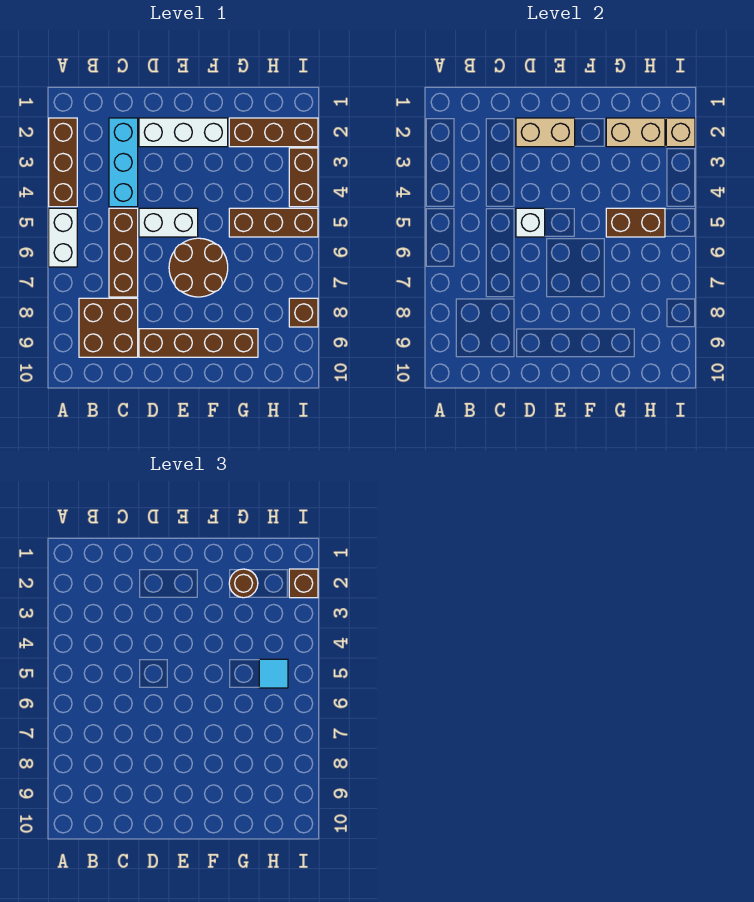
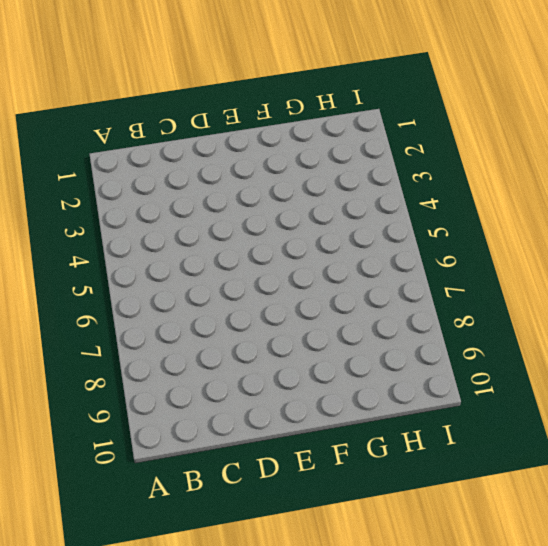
none -> brown 1x3 brick [49,118,77,207]
none -> white 1x2 brick [49,208,77,267]
none -> brown 2x2 brick [79,298,138,357]

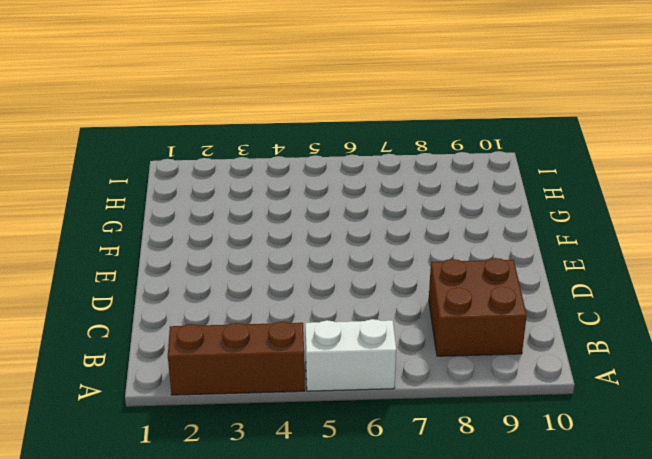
none -> cyan 1x3 brick [109,118,138,207]
none -> brown 1x3 brick [109,208,138,297]
none -> white 1x3 brick [139,118,228,147]

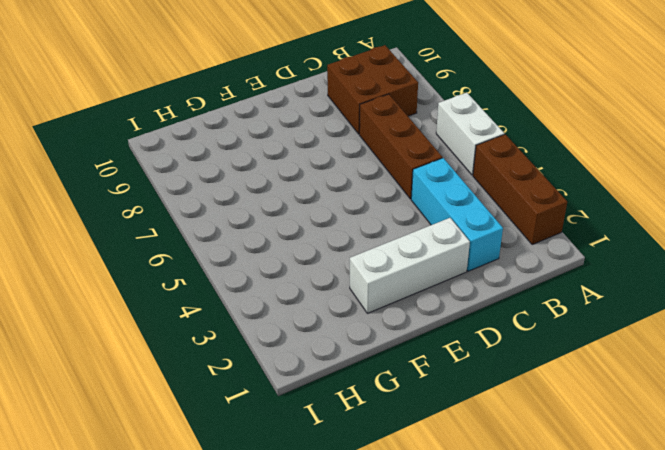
none -> white 1x2 brick [139,208,198,237]
none -> brown 1x4 brick [139,329,258,357]
none -> brown 2x2 round brick [169,238,228,297]

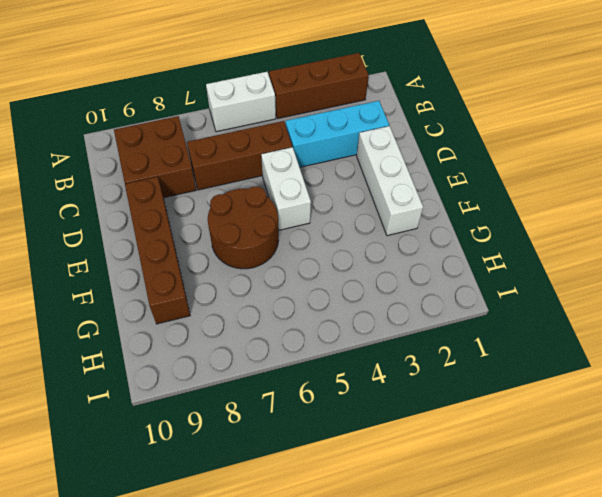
none -> brown 1x3 brick [229,118,318,147]
none -> brown 1x3 brick [229,208,318,237]
none -> brown 1x2 brick [289,148,318,207]

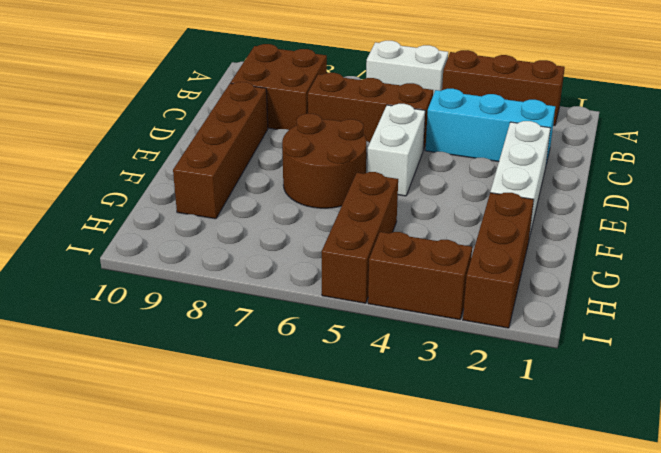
none -> brown 1x1 brick [289,298,318,327]
none -> tan 1x2 brick [516,118,575,147]
none -> white 1x1 brick [516,208,545,237]

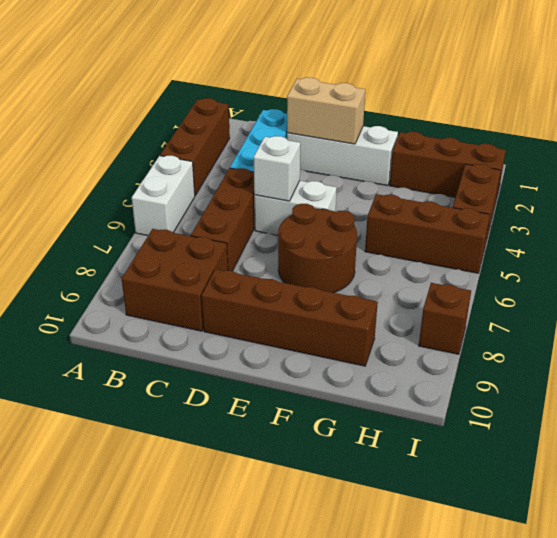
none -> tan 1x2 brick [606,118,665,147]
none -> brown 1x2 brick [606,208,665,237]
none -> tan 1x1 brick [666,118,695,147]

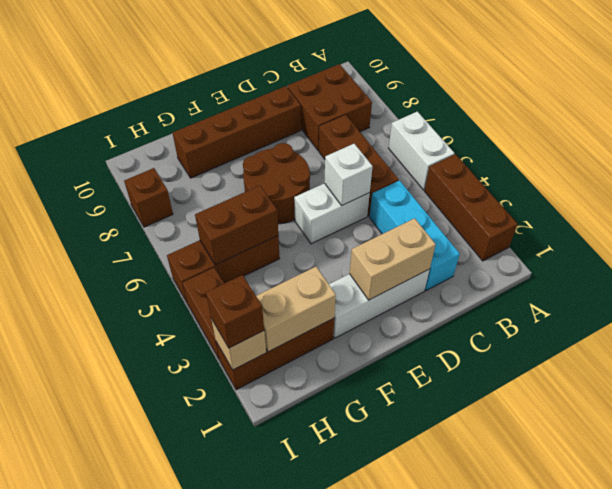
none -> brown 1x1 round brick [229,569,258,598]
none -> cyan 1x1 tile [259,659,288,688]

